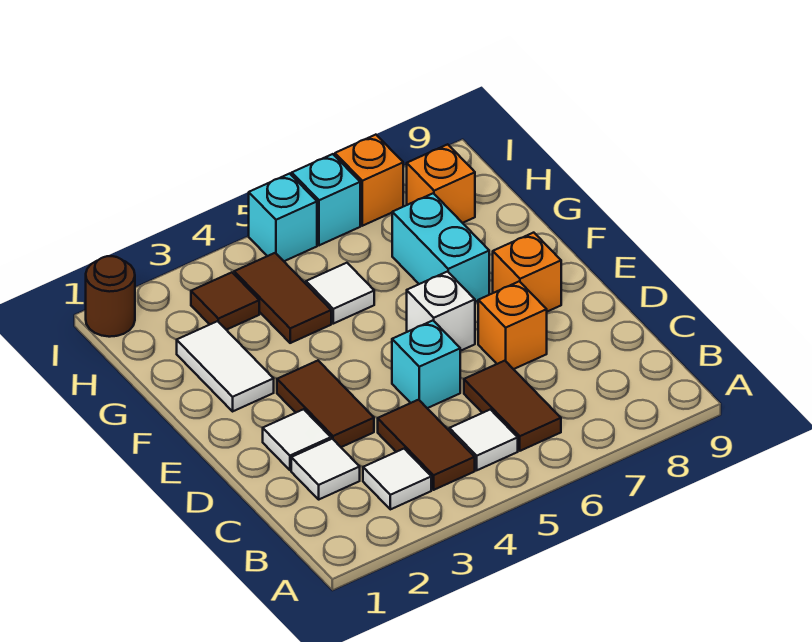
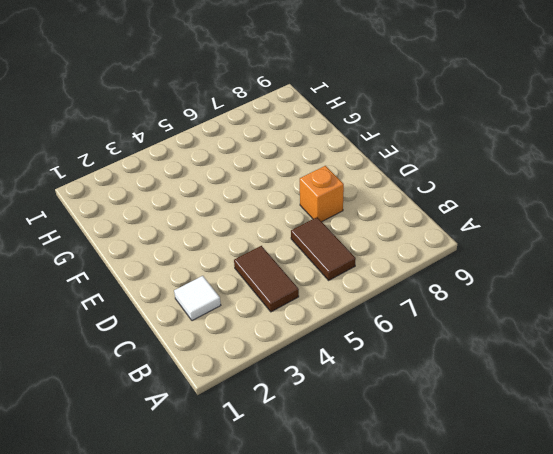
none -> white 1x1 tile [363,449,431,509]
none -> white 1x1 tile [449,410,518,470]
none -> white 1x1 tile [263,409,331,470]

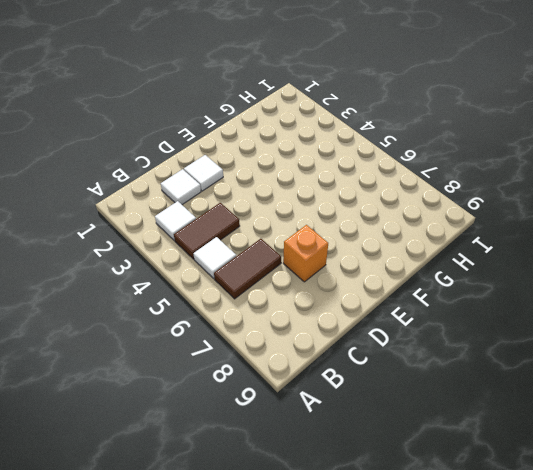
none -> brown 1x2 tile [277,361,374,447]
none -> cyan 1x1 brick [392,321,460,408]
none -> white 1x1 brick [407,272,475,351]

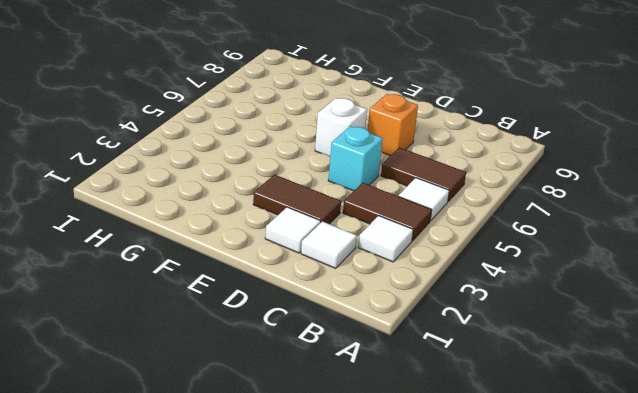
none -> orange 1x1 brick [493,233,561,312]
none -> white 1x2 tile [177,321,274,411]
none -> cyan 1x2 brick [392,193,489,302]

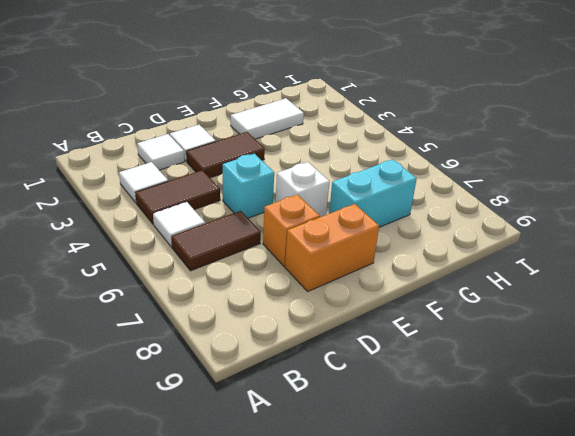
orange 1x2 brick [285,204,379,291] -> orange 1x1 brick [493,233,561,312]
none -> brown 1x2 tile [234,253,331,343]
none -> white 1x1 tile [306,263,374,324]
none -> brown 1x1 tile [191,272,259,330]

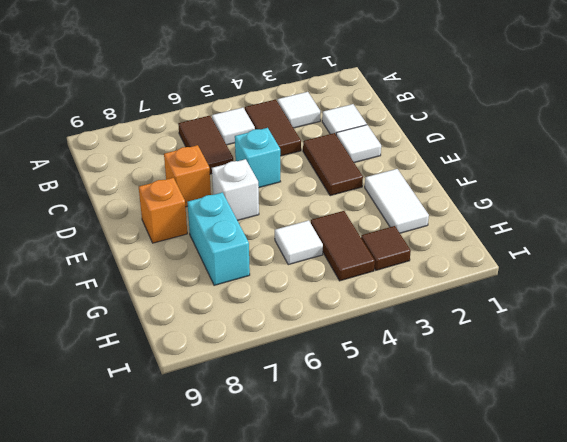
none -> orange 1x1 brick [407,144,475,223]
none -> brown 1x1 round brick [86,256,135,337]
none -> cyan 1x1 brick [249,174,317,261]

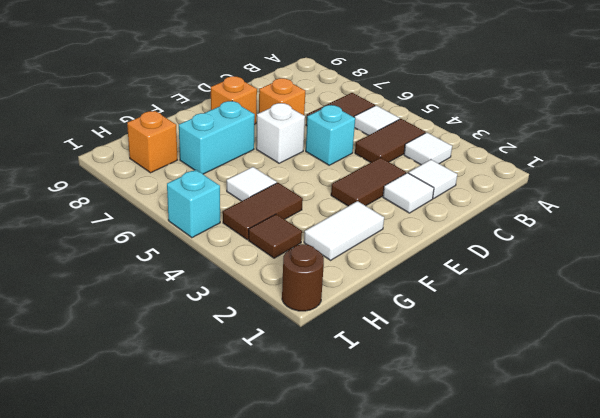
none -> cyan 1x1 brick [292,154,360,245]
none -> orange 1x1 brick [335,135,403,226]

